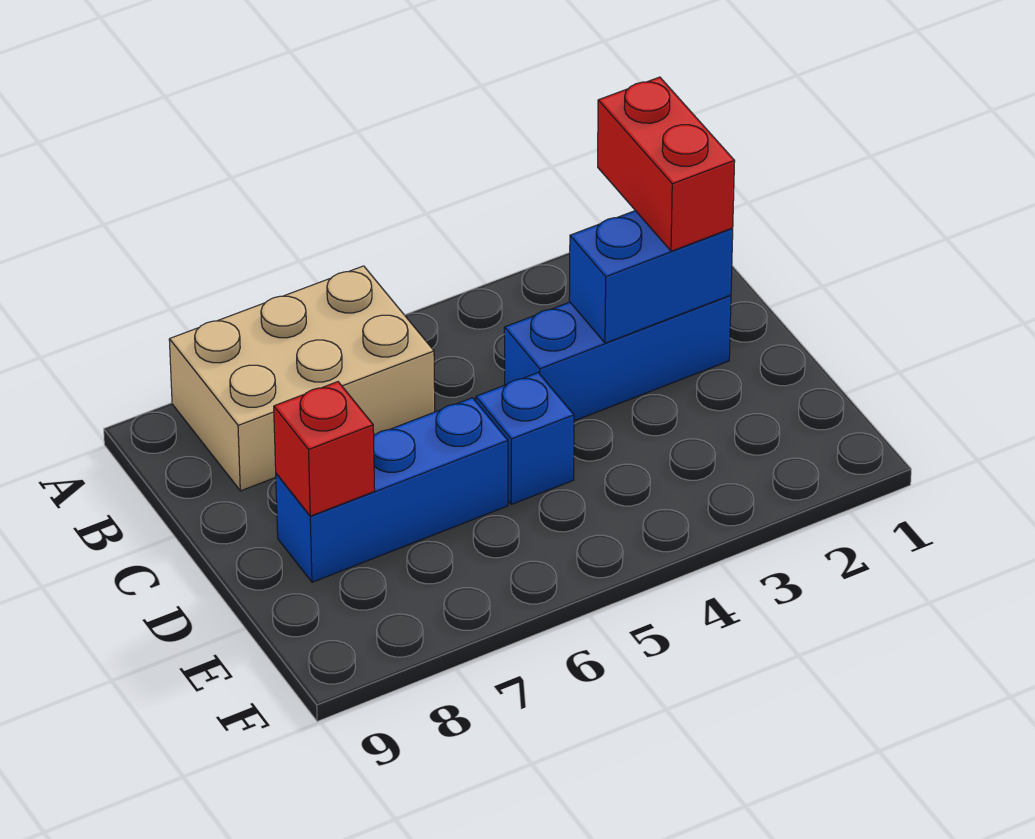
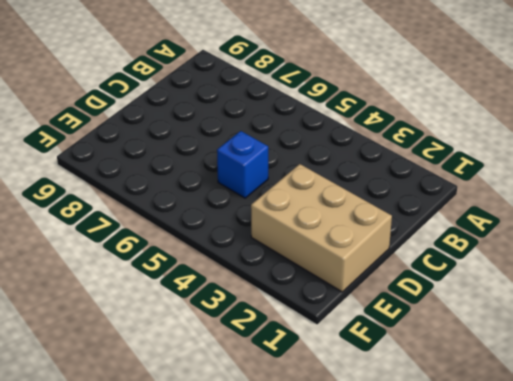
tan 2x3 brick [251,164,392,292] -> tan 2x3 brick moved to [169,266,435,491]
none -> blue 1x3 brick [504,295,731,421]
none -> blue 1x3 brick [276,398,508,582]

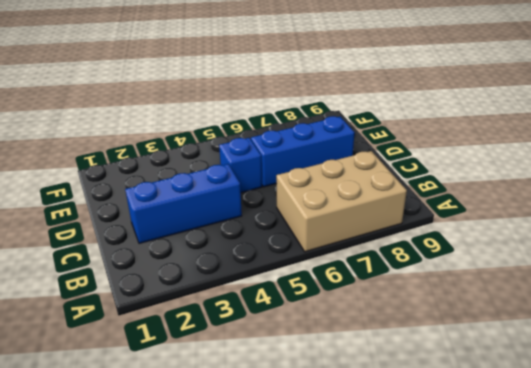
none -> blue 1x2 brick [569,211,733,343]
none -> red 1x1 brick [274,382,375,516]

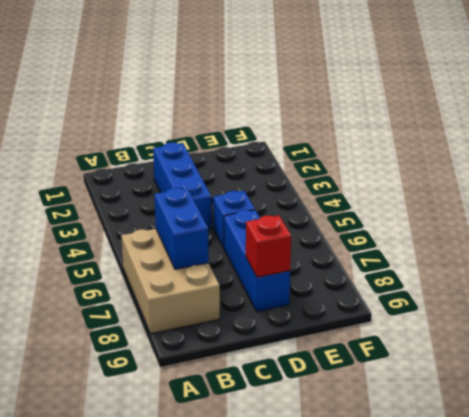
blue 1x2 brick [155,188,209,269] -> blue 1x2 brick moved to [569,211,733,343]
none -> red 1x2 brick [598,77,735,251]

